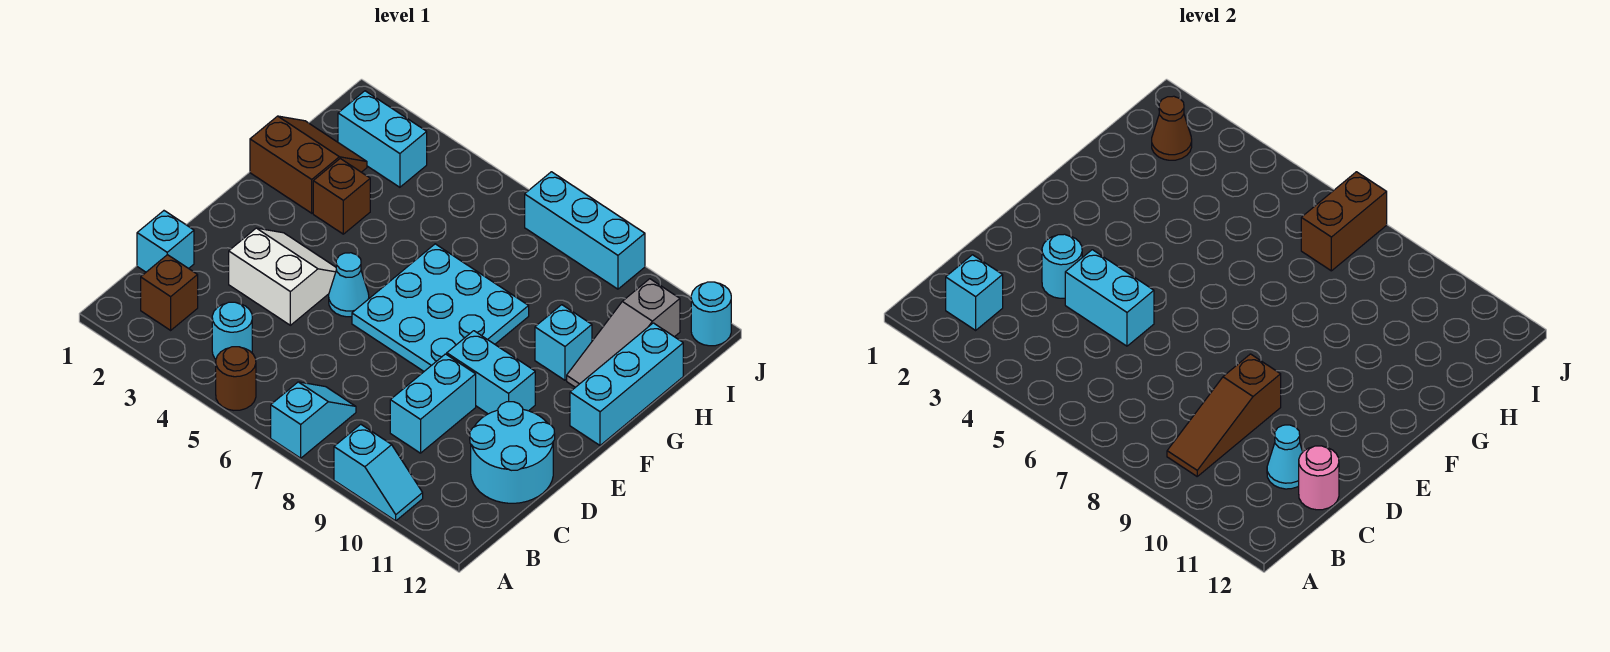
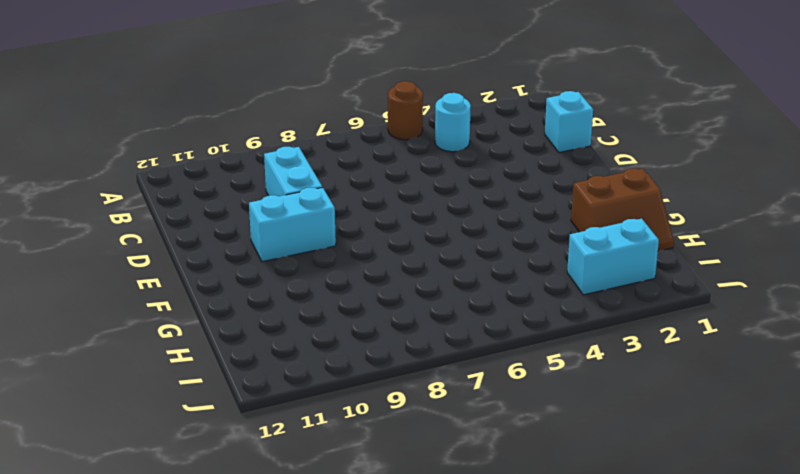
none -> cyan 1x2 slope [271,382,356,458]
none -> cyan 1x2 slope [334,424,423,521]
none -> brown 1x1 brick [141,255,198,330]

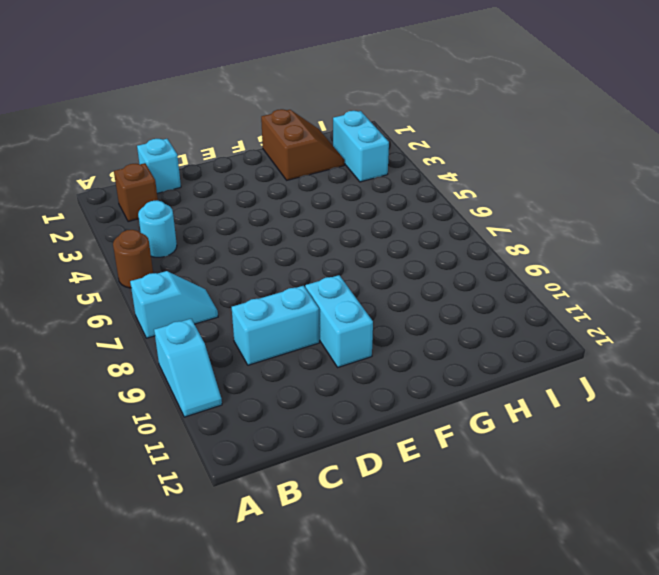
none -> cyan 2x2 round brick [470,402,555,503]
none -> white 2x2 slope [229,228,336,325]
none -> cyan 1x1 cone [329,253,369,317]

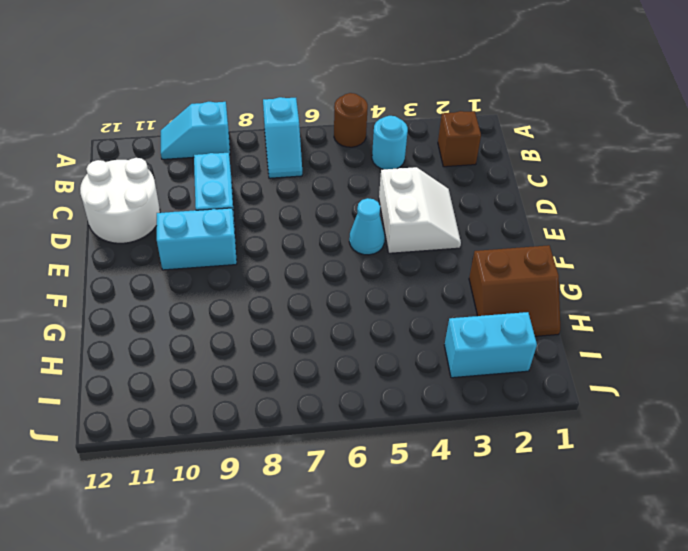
white 2x2 round brick [80,158,160,243] -> cyan 2x2 round brick [470,402,555,503]
white 2x2 slope [379,167,461,253] -> white 2x2 slope turned to [229,228,336,325]
none -> cyan 1x1 brick [137,211,194,272]
none -> cyan 3x3 plate [352,244,529,371]
none -> cyan 1x3 brick [570,323,683,445]

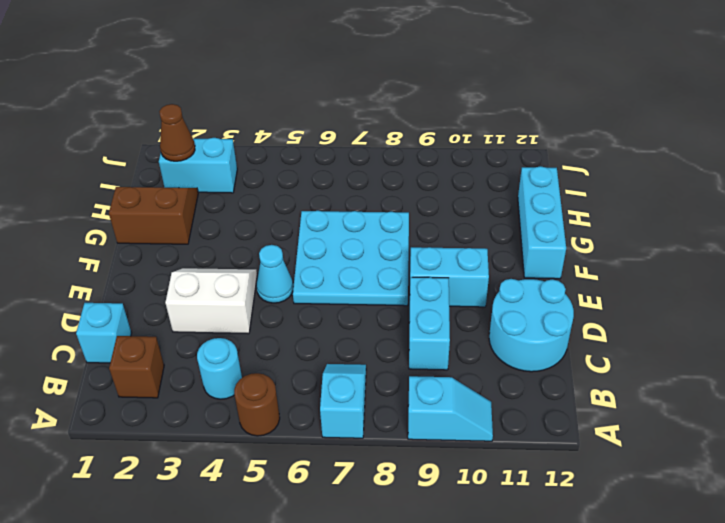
none -> brown 1x1 brick [313,159,370,234]
none -> cyan 1x1 brick [535,305,592,380]
none -> grey 1x3 slope [567,279,680,387]

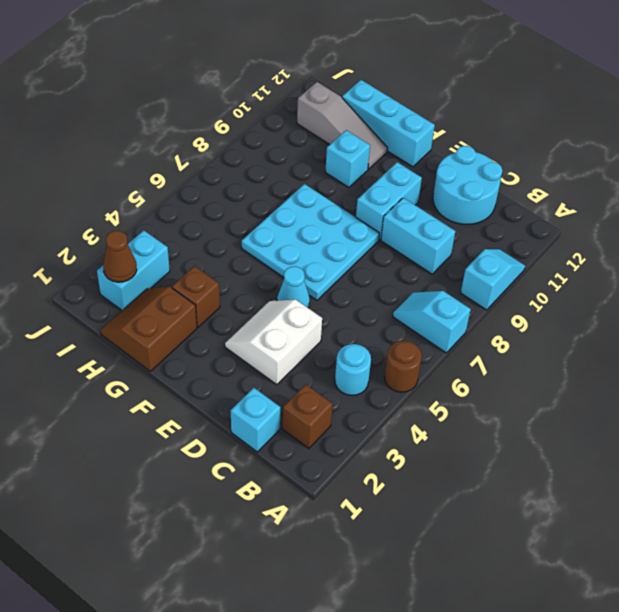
none -> cyan 1x3 brick [525,172,645,289]
none -> cyan 1x1 round brick [691,282,731,346]
none -> cyan 1x1 brick [946,255,1003,330]

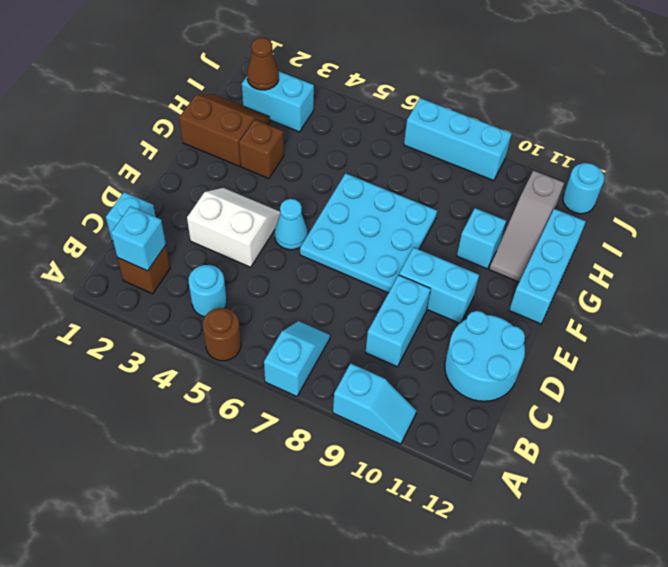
none -> brown 1x3 slope [1167,354,1281,476]
none -> cyan 1x1 cone [1267,425,1303,489]
none -> pink 1x1 round brick [1299,446,1339,510]

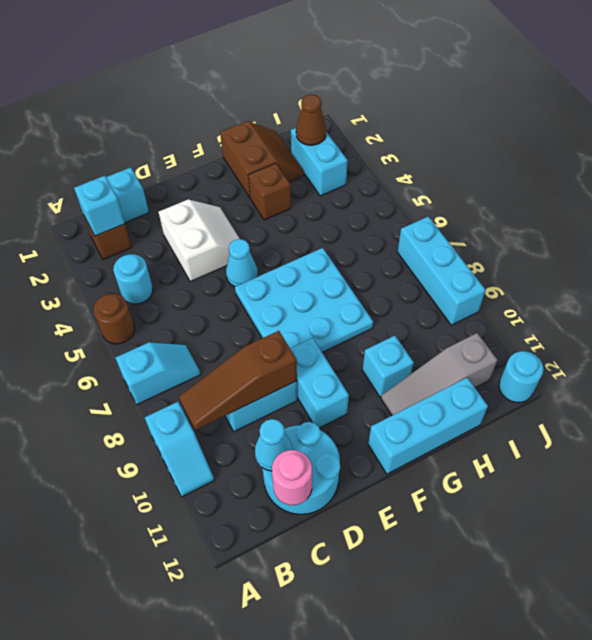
none -> cyan 1x1 round brick [1042,234,1082,298]
none -> cyan 1x2 brick [1065,250,1154,346]
none -> brown 1x2 brick [1301,172,1387,271]

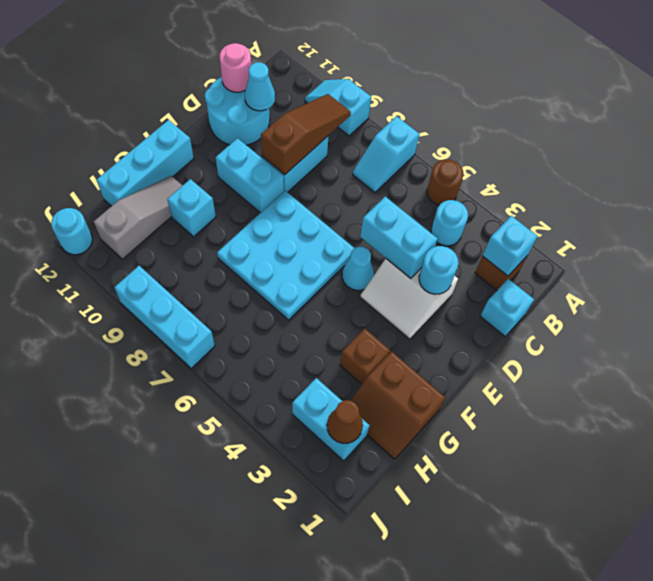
none -> brown 1x2 brick [1301,172,1387,271]

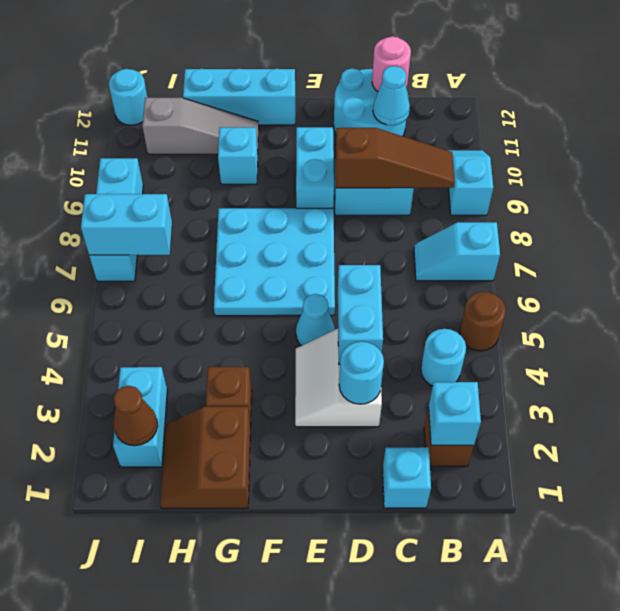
cyan 1x2 brick [81,194,172,255] -> brown 1x2 brick [1301,172,1387,271]

